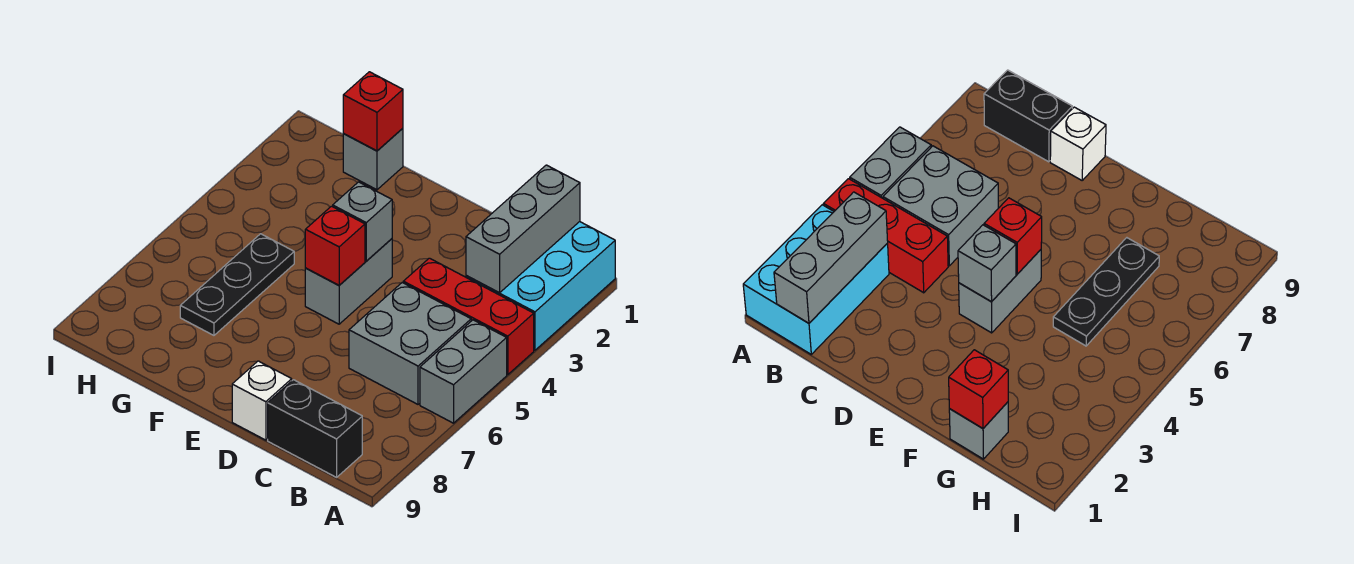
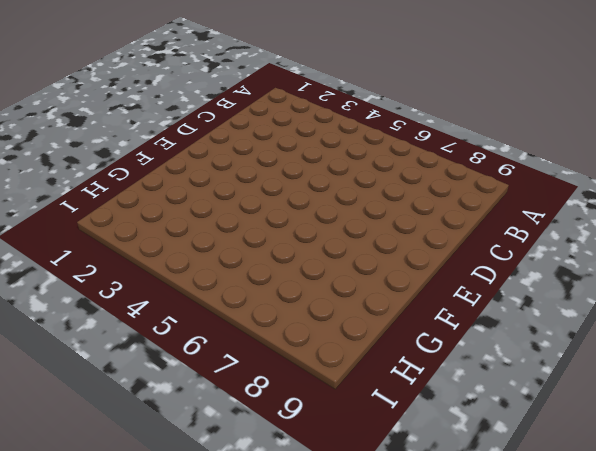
none -> cyan 2x3 brick [466,222,615,350]
none -> red 1x3 brick [403,258,534,375]
none -> grey 1x2 brick [420,320,507,423]

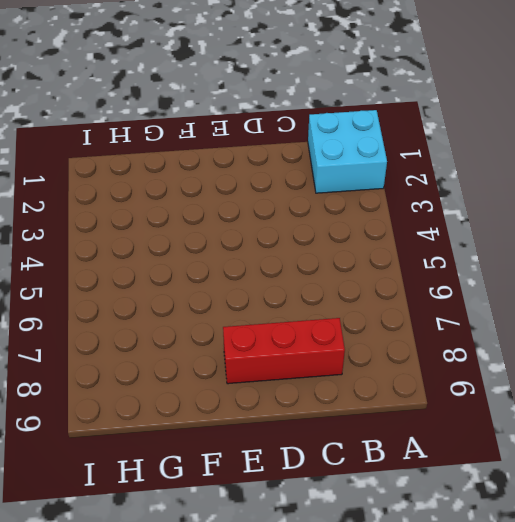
cyan 2x2 brick [308,110,387,193] -> cyan 2x3 brick [466,222,615,350]
red 1x3 brick [223,318,345,384] -> red 1x3 brick moved to [403,258,534,375]
none -> grey 1x2 brick [420,320,507,423]
none -> grey 2x2 brick [349,283,471,404]
none -> black 1x2 brick [268,380,362,477]

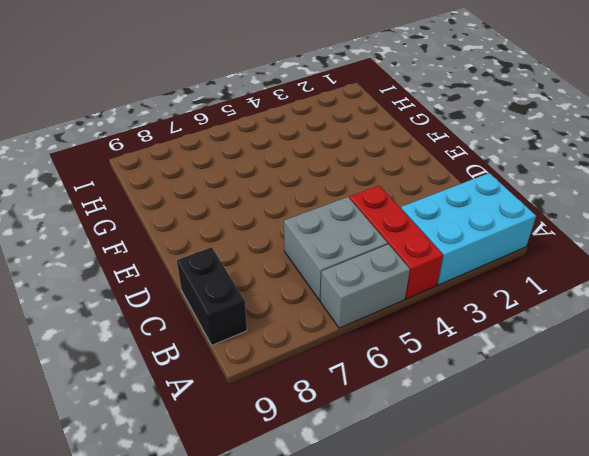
none -> white 1x1 brick [232,361,292,440]
none -> grey 1x2 brick [305,239,392,324]
none -> grey 1x1 brick [343,128,403,190]

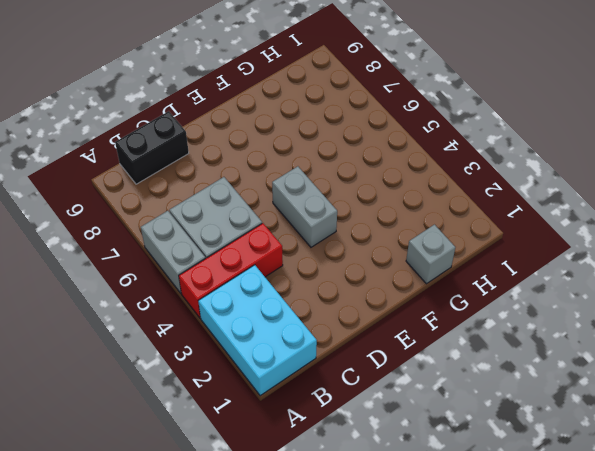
none -> white 1x1 brick [232,361,292,440]
none -> black 1x3 plate [180,234,294,335]
none -> grey 1x3 brick [466,165,580,293]

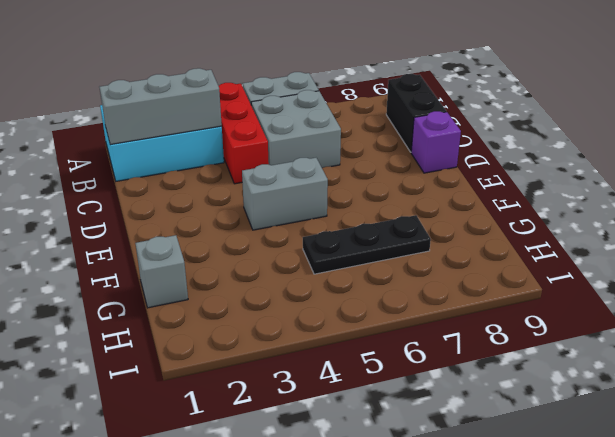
purple 1x1 brick [411,111,461,173] -> white 1x1 brick [232,361,292,440]
none -> grey 1x1 brick [333,182,392,261]
none -> red 1x1 brick [305,206,365,285]
none -> red 1x1 brick [343,72,403,151]

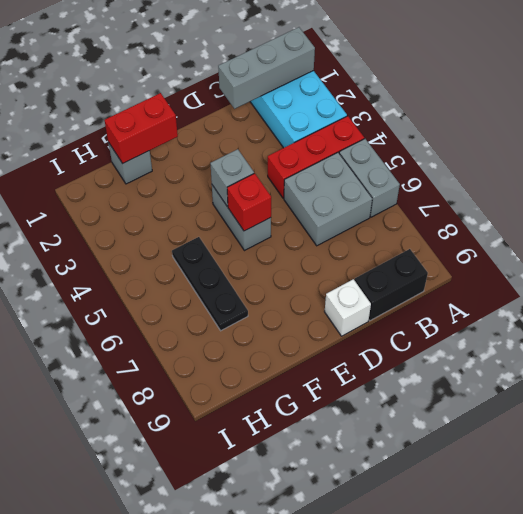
grey 1x3 brick [218,27,315,109] -> grey 1x3 brick turned to [466,165,580,293]
red 1x2 brick [104,93,178,164] -> red 1x1 brick [343,72,403,151]

